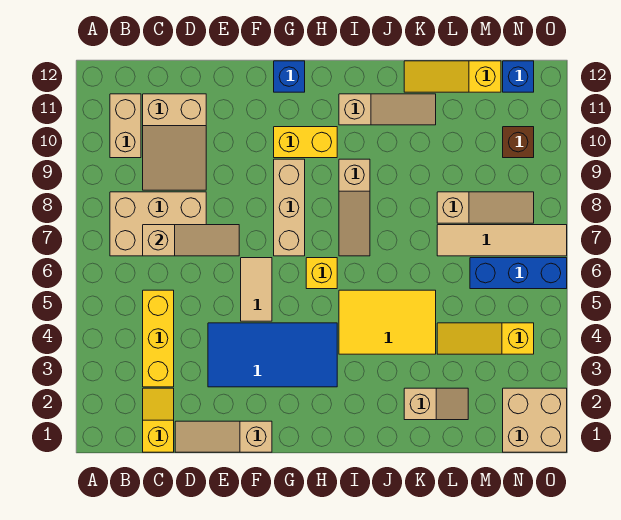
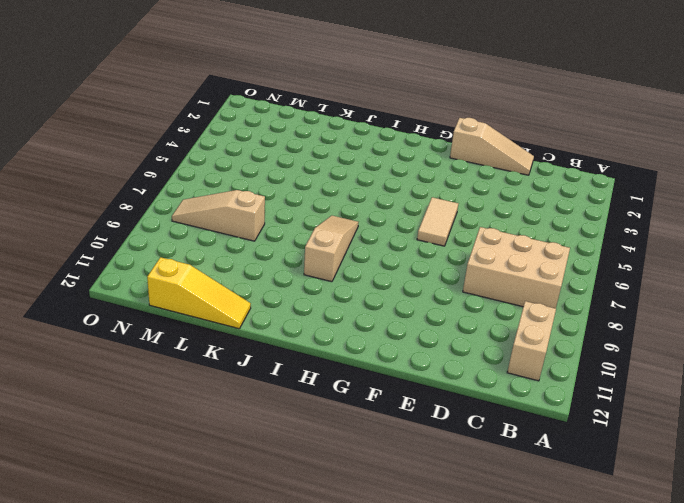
none -> yellow 1x2 slope [143,388,174,452]
none -> yellow 1x3 brick [143,290,174,387]
none -> tan 2x3 slope [143,94,206,190]

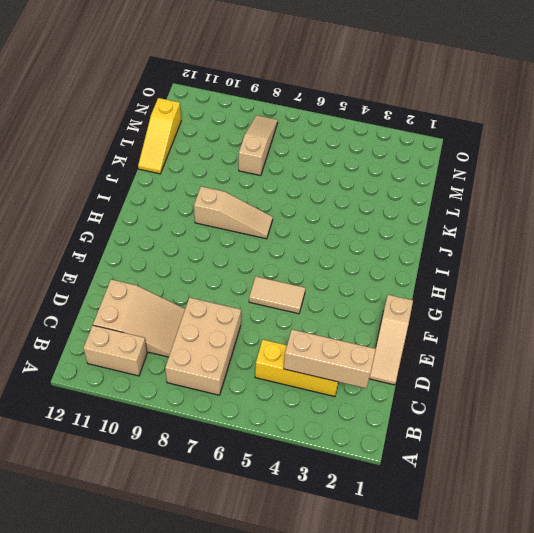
tan 1x3 brick [284,330,376,388] -> tan 1x3 brick moved to [274,159,305,256]
none -> yellow 1x2 slope [143,388,174,452]
none -> blue 2x4 tile [208,323,337,387]
none -> yellow 1x2 brick [274,127,337,158]

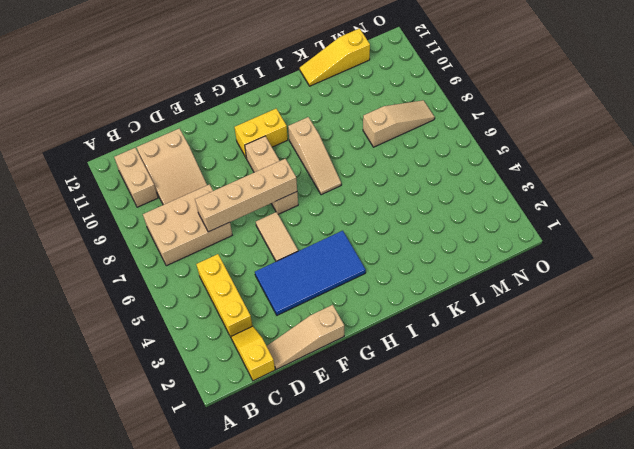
tan 1x4 brick [195,159,297,232] -> tan 1x3 slope [143,225,239,256]
none -> blue 1x1 brick [274,61,305,92]
none -> yellow 1x1 brick [306,258,337,289]
none -> yellow 2x3 tile [339,290,436,354]

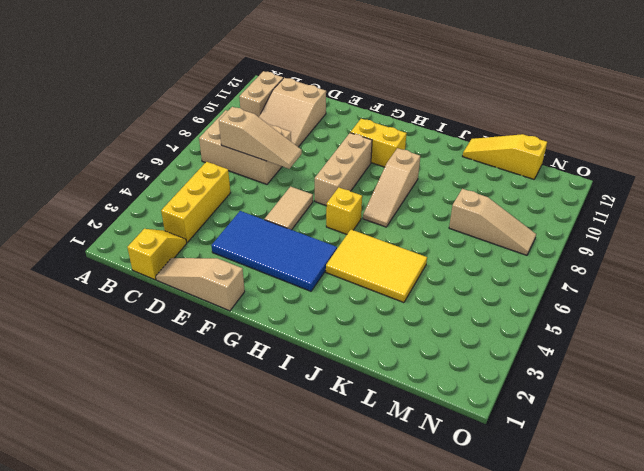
none -> blue 1x1 brick [274,61,305,92]
none -> tan 1x3 slope [339,94,436,125]
none -> tan 1x2 slope [404,388,468,420]

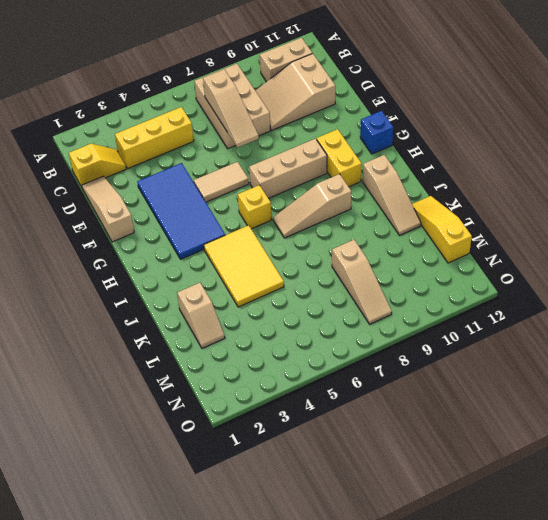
none -> yellow 1x3 slope [437,323,534,354]
none -> tan 1x4 tile [437,225,567,256]
none -> blue 1x3 brick [470,258,567,289]

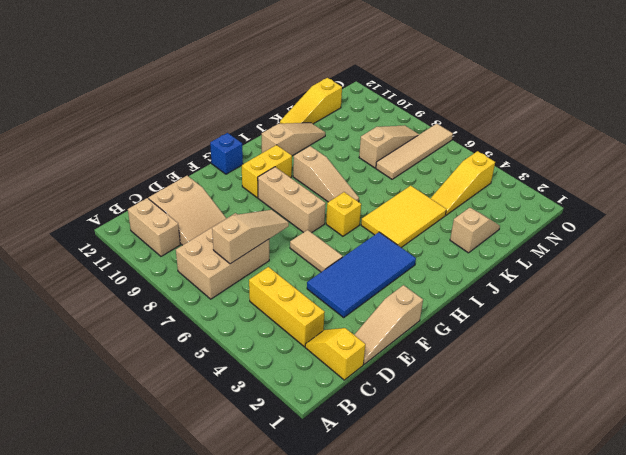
none -> blue 1x3 brick [470,258,567,289]
none -> tan 2x2 brick [503,388,567,452]
none -> brown 1x1 brick [503,127,534,158]

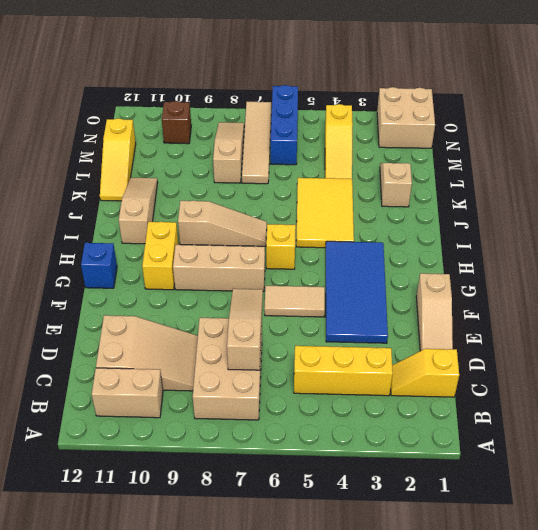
none -> blue 1x1 brick [503,61,534,92]

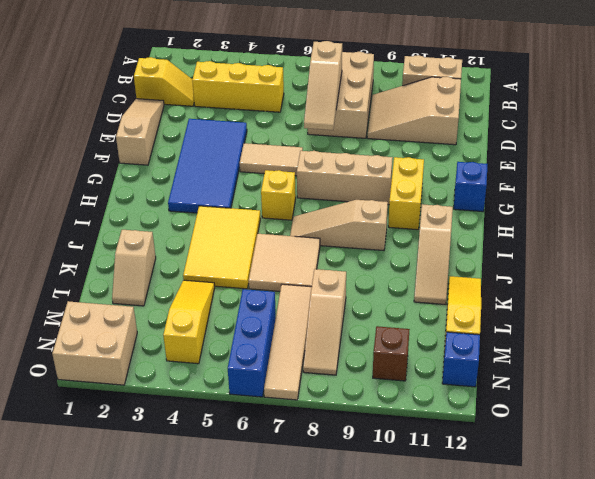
tan 2x2 tile [249,234,320,291] -> none

